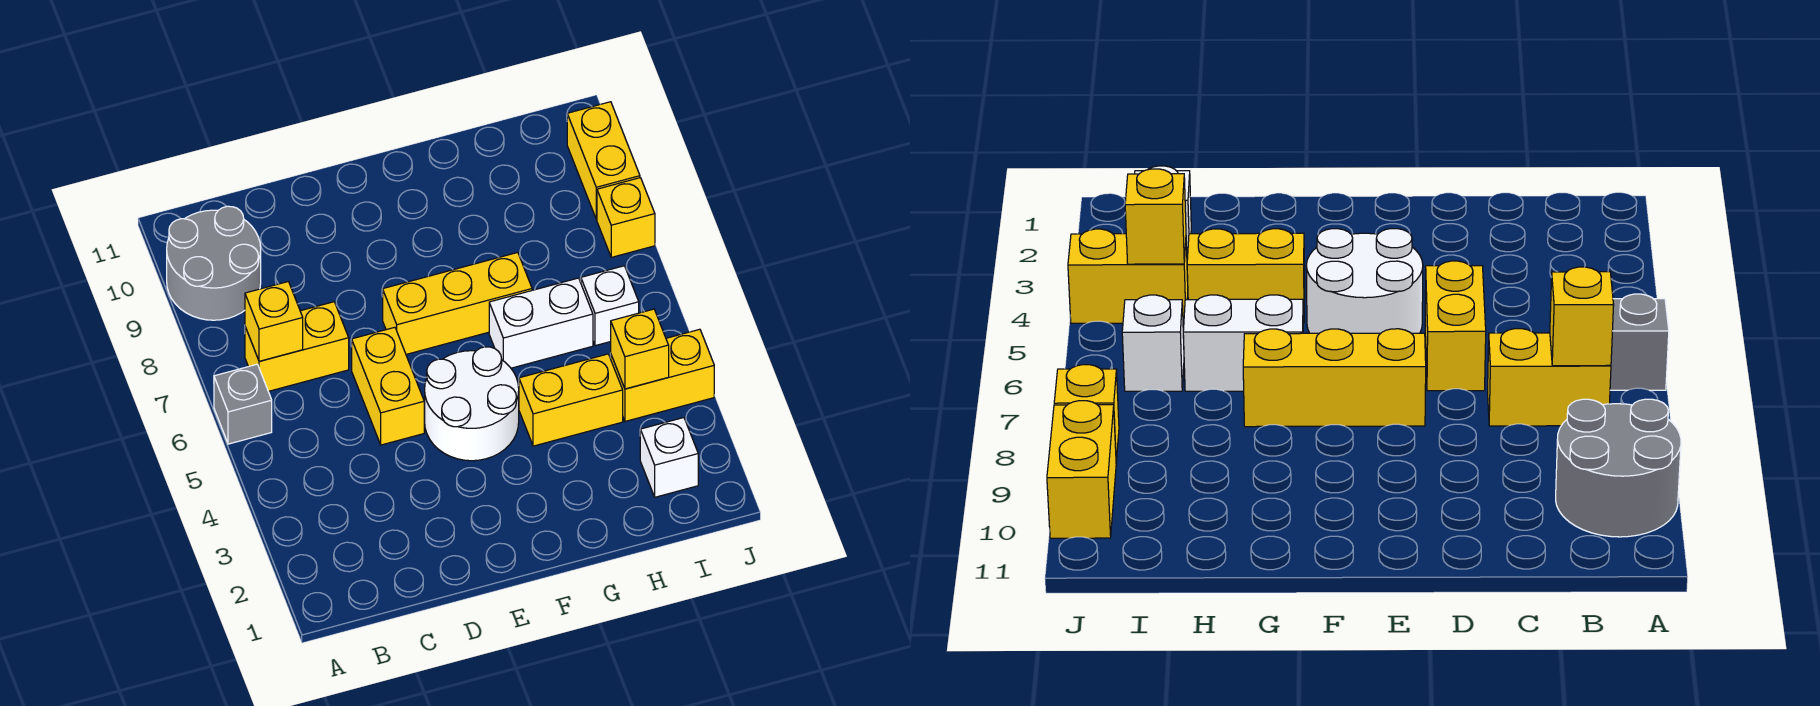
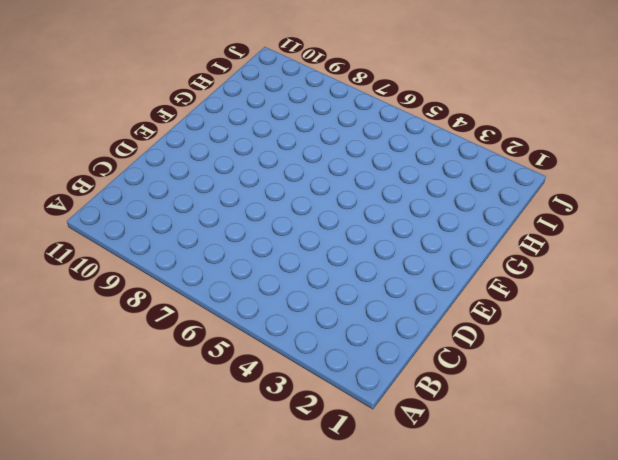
none -> grey 1x1 brick [214,364,272,444]
none -> grey 2x2 round brick [167,206,261,320]
none -> yellow 1x2 brick [245,302,349,391]

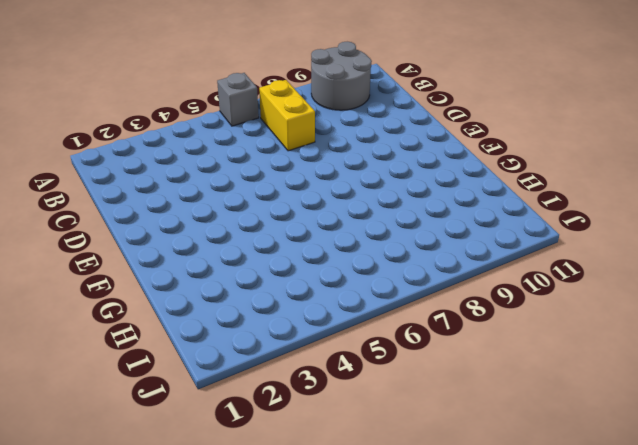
none -> yellow 1x2 brick [352,327,424,445]
none -> white 2x2 round brick [425,347,519,461]
none -> yellow 1x3 brick [383,252,532,354]

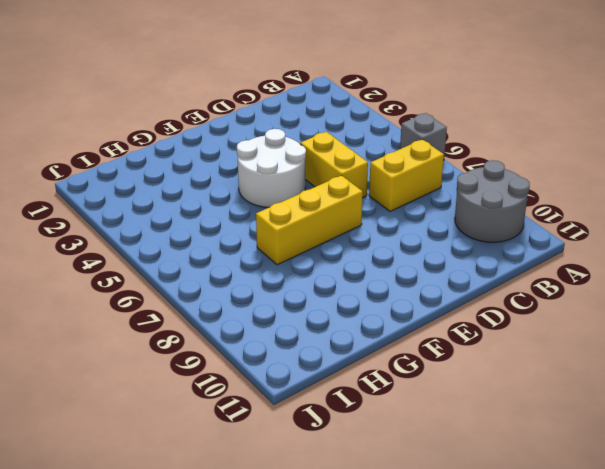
none -> yellow 1x2 brick [519,354,623,446]
none -> white 1x2 brick [489,278,593,368]
none -> white 1x1 brick [640,418,698,497]

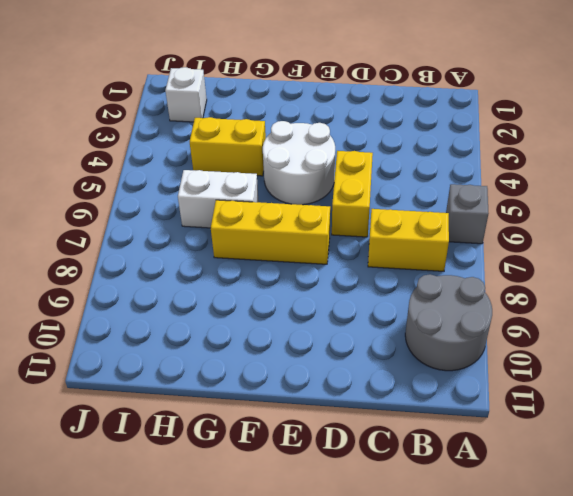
none -> yellow 1x2 brick [610,329,714,421]
none -> white 1x1 brick [581,266,639,346]
none -> yellow 1x1 brick [597,178,655,257]

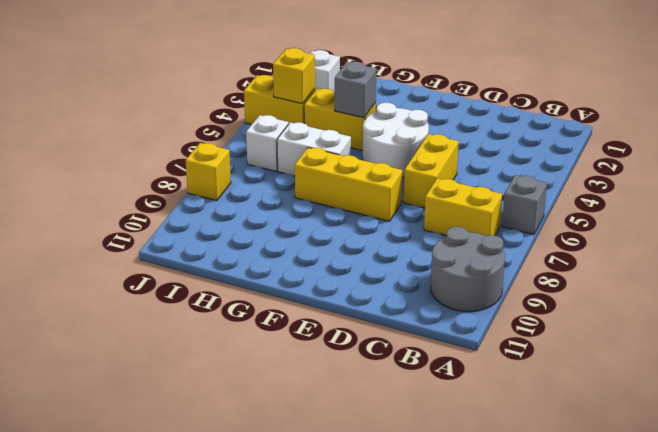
grey 1x1 brick [335,62,376,118] -> none
none -> yellow 1x2 brick [567,102,640,219]
none -> yellow 1x1 brick [245,282,303,361]

